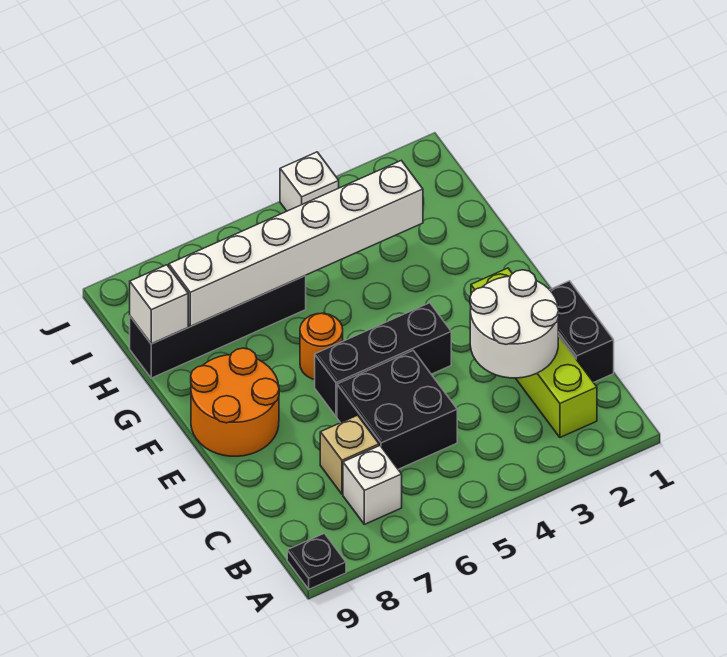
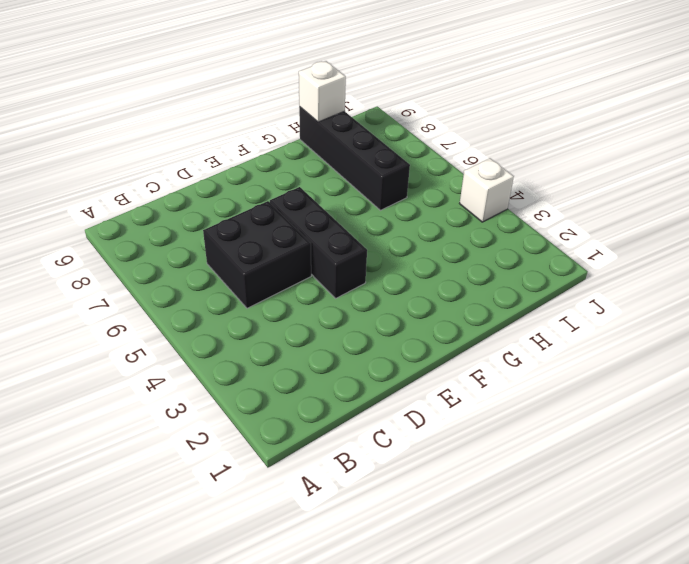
none -> black 1x1 plate [287,533,346,589]
none -> lime 1x4 brick [471,268,597,437]
none -> white 1x1 brick [343,446,402,524]

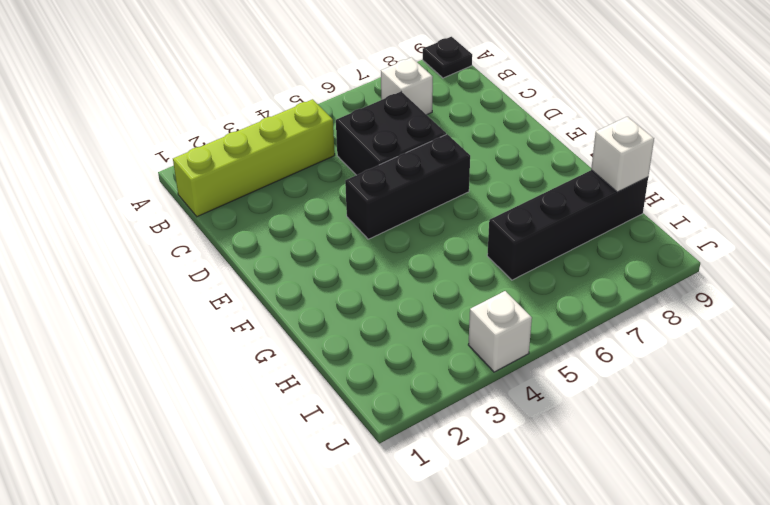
lime 1x4 brick [173,99,335,217] -> lime 1x4 brick turned to [471,268,597,437]
none -> black 1x2 brick [550,281,614,382]
none -> tan 1x1 brick [320,415,379,494]
none -> orange 2x2 round brick [191,348,279,456]

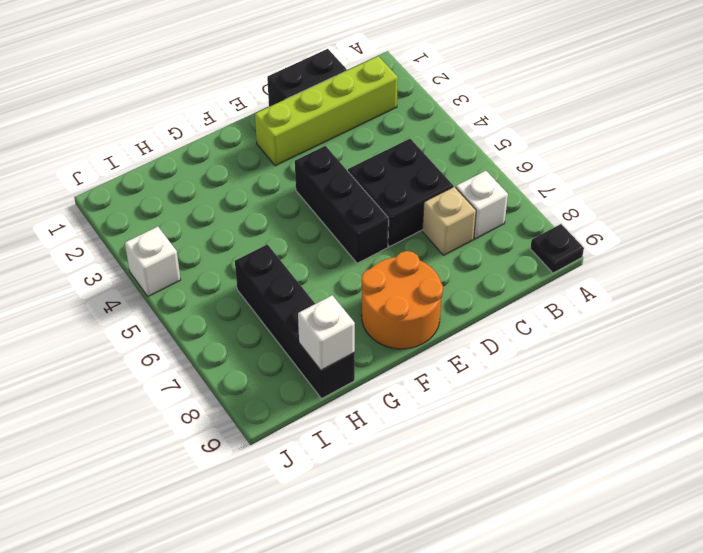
none -> orange 1x1 round brick [300,313,343,379]
none -> white 2x2 round brick [470,270,559,378]
none -> white 1x6 brick [169,161,423,326]

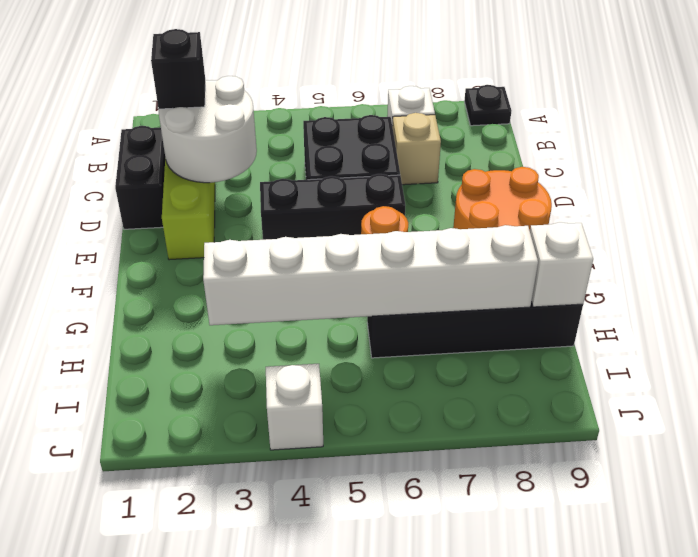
black 1x1 brick [151,29,205,109] -> none

